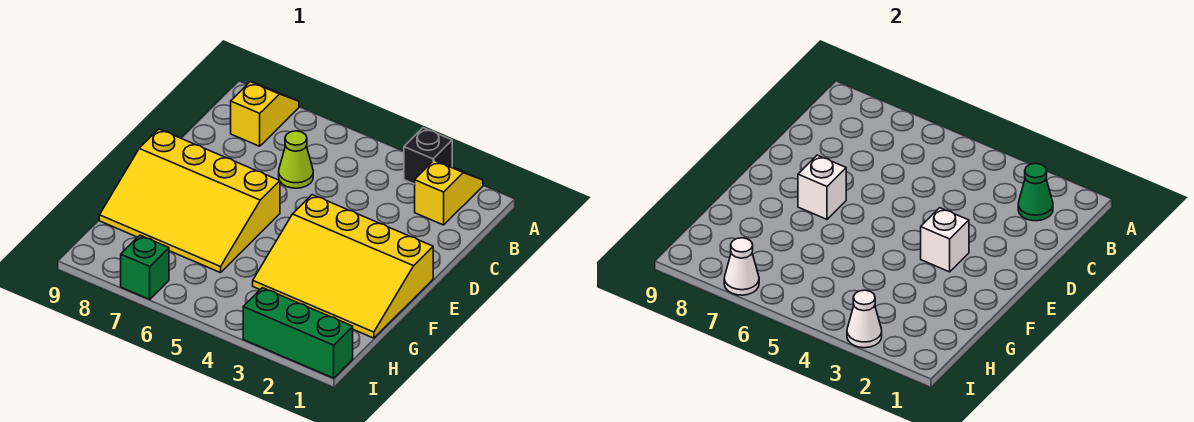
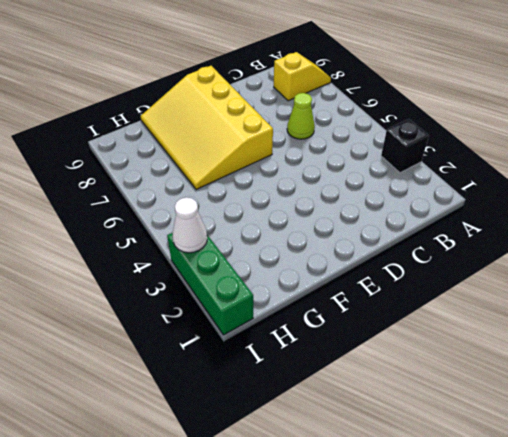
none -> yellow 1x2 slope [415,160,483,225]
none -> yellow 3x4 slope [253,195,433,338]
none -> green 1x1 brick [121,235,169,299]

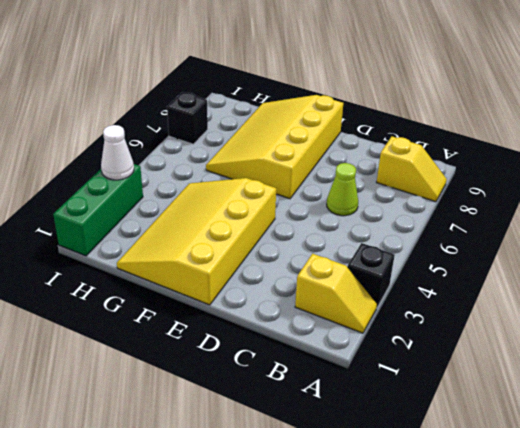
black 1x1 brick [167,92,208,144] -> green 1x1 brick [121,235,169,299]
none -> green 1x1 cone [1018,163,1053,221]
none -> white 1x1 brick [921,208,969,272]
none -> white 1x1 brick [798,155,846,219]

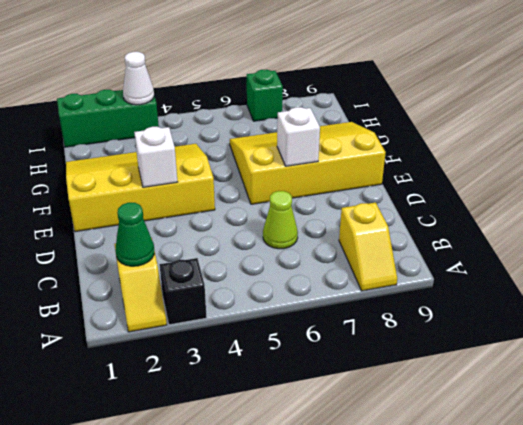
none -> white 1x1 cone [724,238,759,295]

